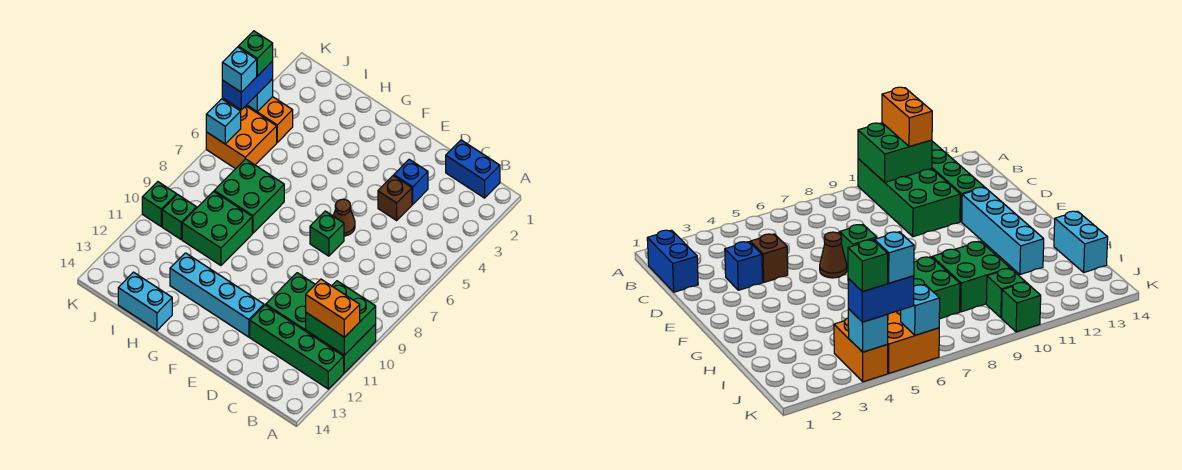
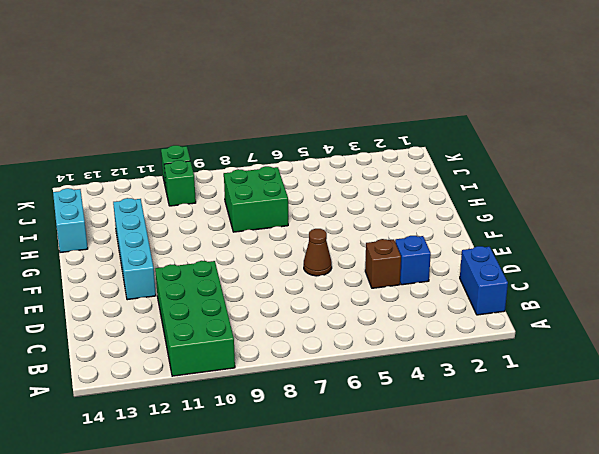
none -> green 1x4 brick [250,305,344,389]
none -> green 1x1 brick [310,211,344,256]
none -> green 2x2 brick [182,191,252,265]

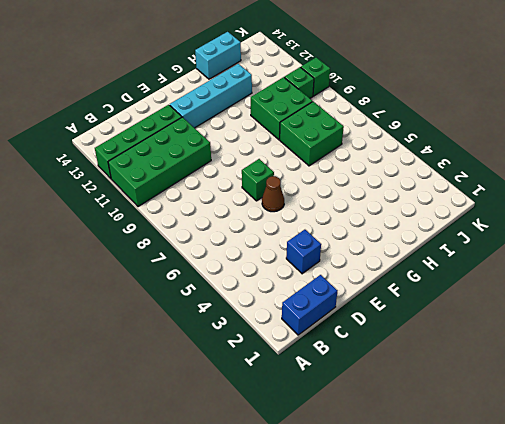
none -> brown 1x1 brick [378,176,412,220]
none -> orange 1x2 brick [246,97,293,142]
none -> orange 2x2 brick [206,105,277,169]

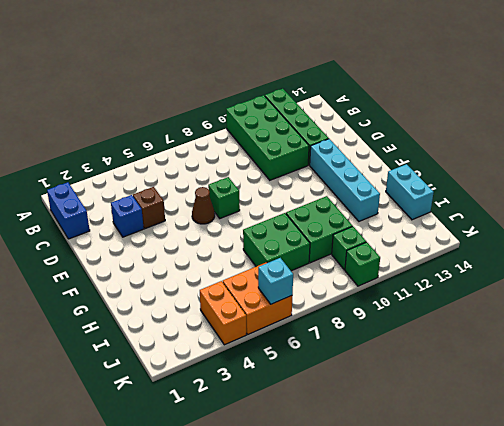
none -> green 2x2 brick [306,281,376,355]
none -> cyan 1x1 brick [247,79,273,111]
none -> orange 1x2 brick [306,279,360,337]

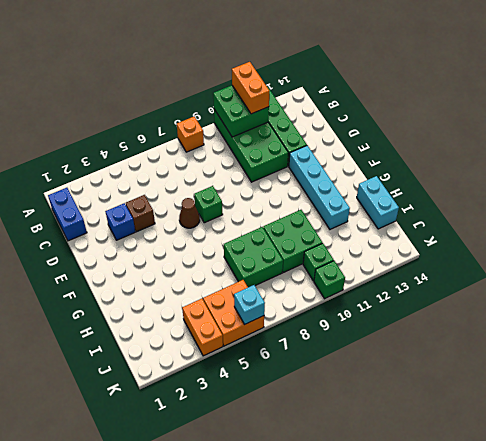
orange 1x1 brick [177,117,204,152] -> none
none -> cyan 1x1 brick [247,79,273,111]
none -> blue 1x2 brick [222,61,273,110]
none -> green 1x1 brick [238,31,273,76]

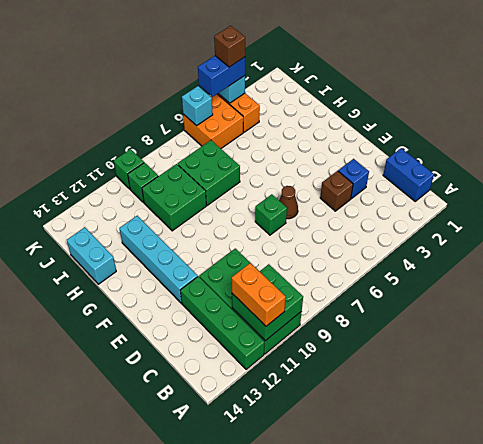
brown 1x1 brick [214,26,245,67] -> green 1x1 brick [238,31,273,76]
none -> cyan 1x1 brick [222,47,257,92]

